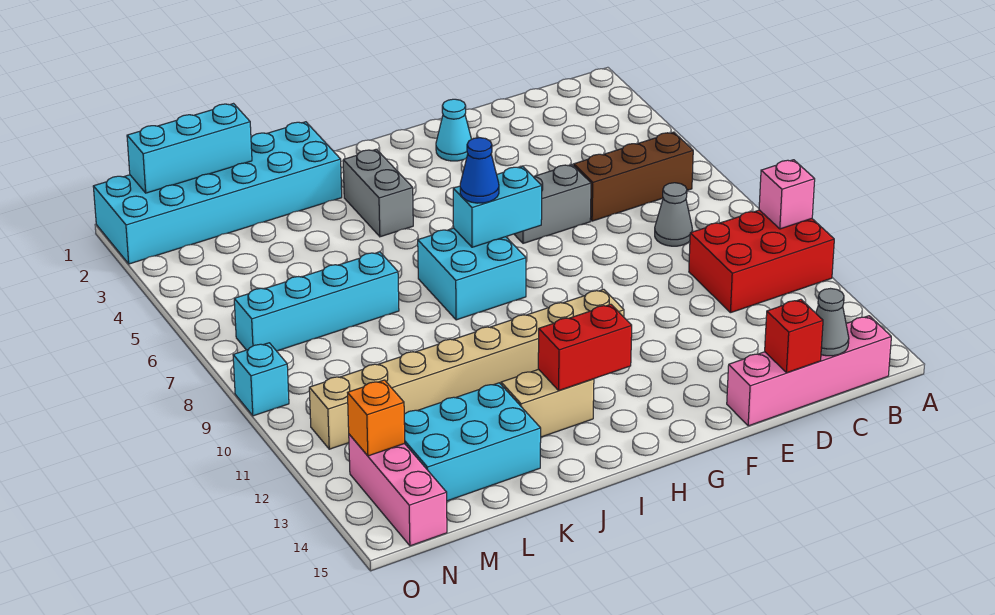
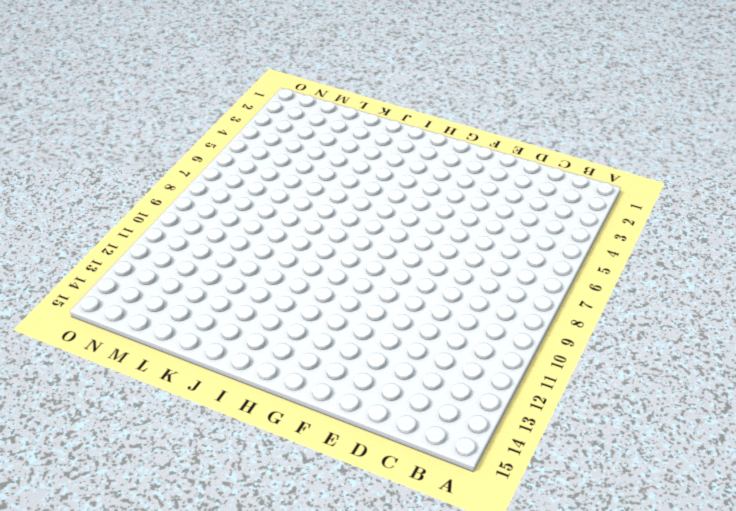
none -> red 2x3 brick [689,210,834,313]
none -> brown 1x3 brick [574,132,693,221]
none -> pink 1x4 brick [727,316,891,426]

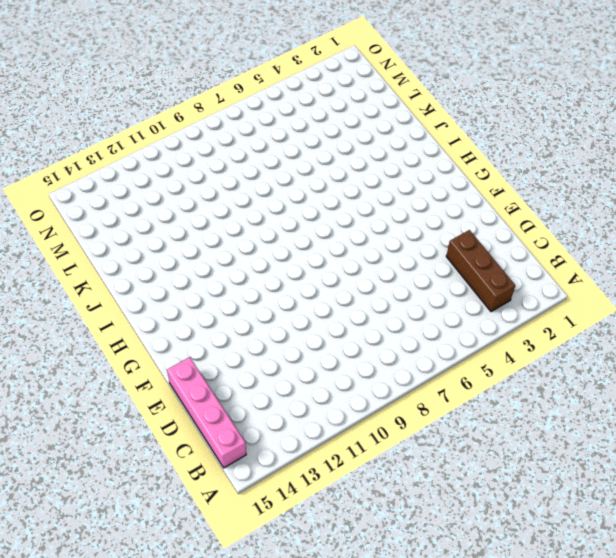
brown 1x3 brick [446,230,515,312] -> brown 1x3 brick moved to [574,132,693,221]
none -> red 2x3 brick [689,210,834,313]
none -> grey 1x1 cone [655,183,693,246]
none -> grey 1x2 brick [514,164,591,243]

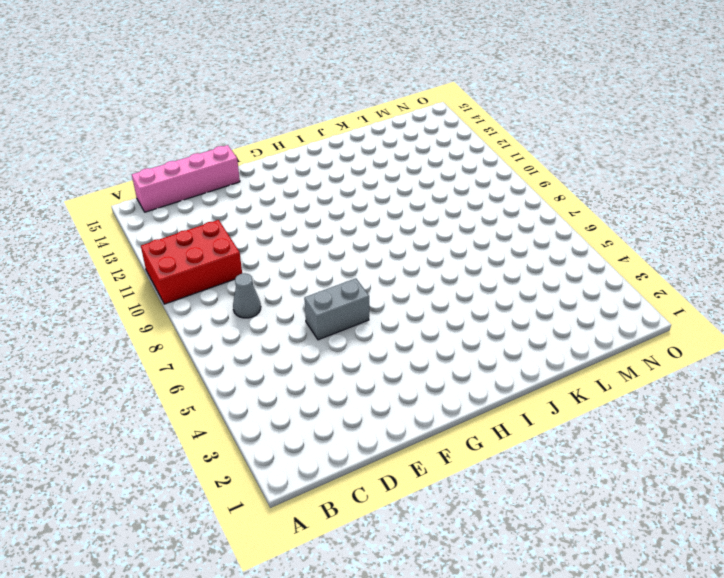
none -> brown 1x3 brick [574,132,693,221]
none -> cyan 1x1 cone [436,99,471,161]
none -> tan 1x8 brick [309,289,624,449]

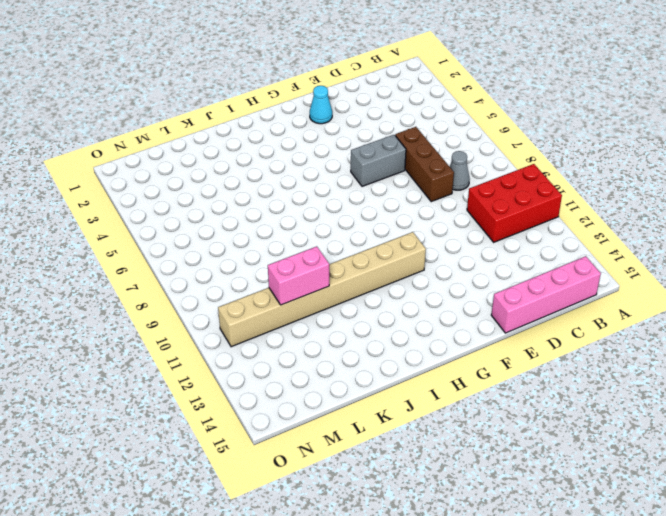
brown 1x3 brick [395,127,454,202] -> brown 1x3 brick turned to [574,132,693,221]
pink 1x2 brick [268,246,329,305] -> none
none -> cyan 2x2 brick [418,228,526,320]
none -> grey 1x2 brick [343,149,413,237]
none -> tan 1x2 brick [501,369,594,437]

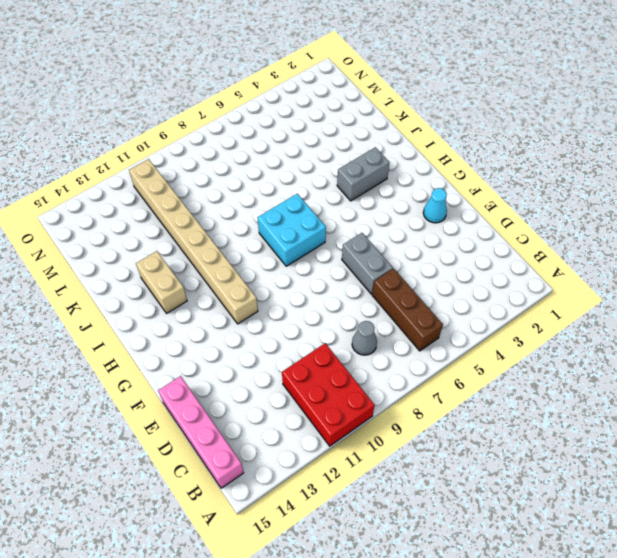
none -> cyan 2x6 brick [93,122,342,264]
none -> cyan 1x4 brick [234,252,399,351]
none -> cyan 2x3 brick [404,383,541,501]

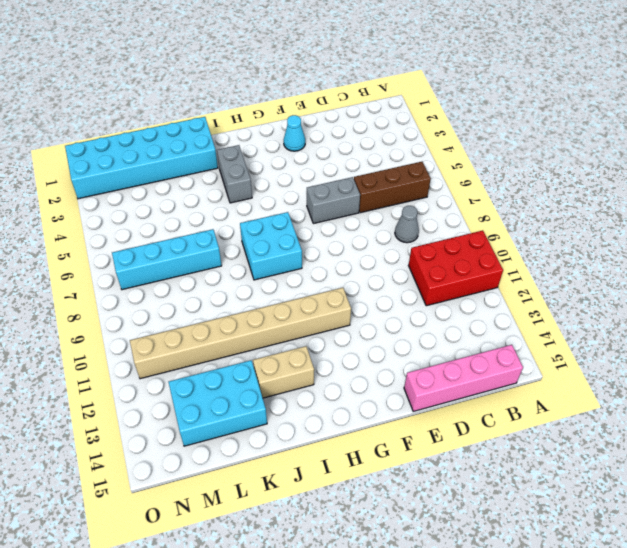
none -> pink 1x3 brick [349,434,447,546]
none -> cyan 1x1 brick [233,343,289,416]
none -> pink 1x1 brick [759,160,815,229]

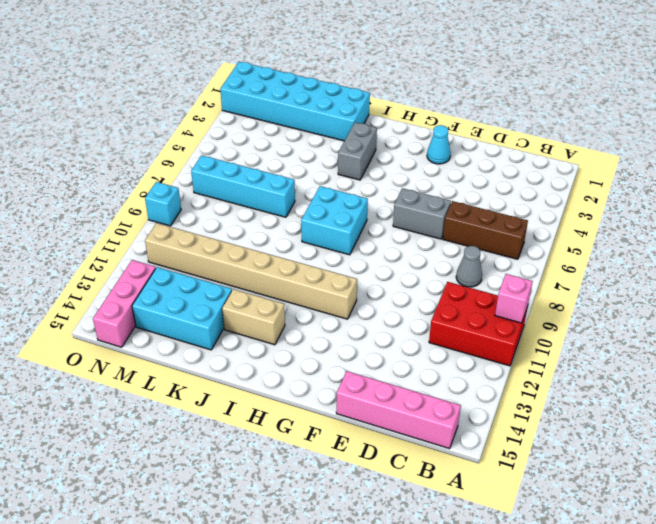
none -> grey 1x1 cone [816,289,849,356]
none -> red 1x1 brick [765,299,823,373]
none -> cyan 1x2 brick [453,166,542,247]

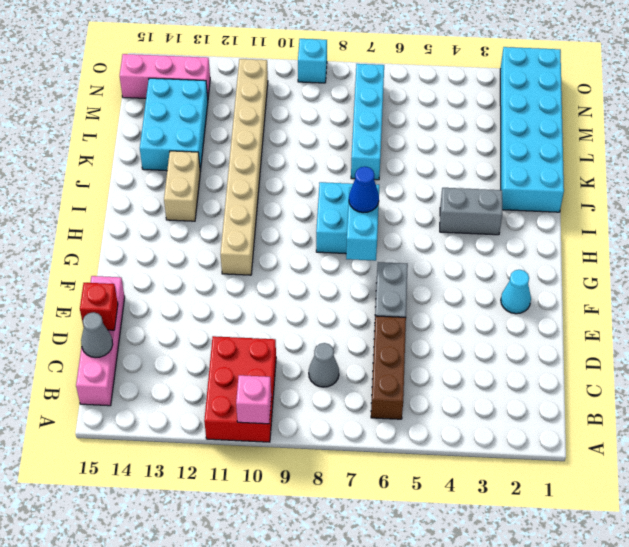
none -> red 1x2 brick [538,304,632,391]
none -> cyan 1x3 brick [127,104,252,193]
none -> orange 1x1 brick [348,380,405,456]

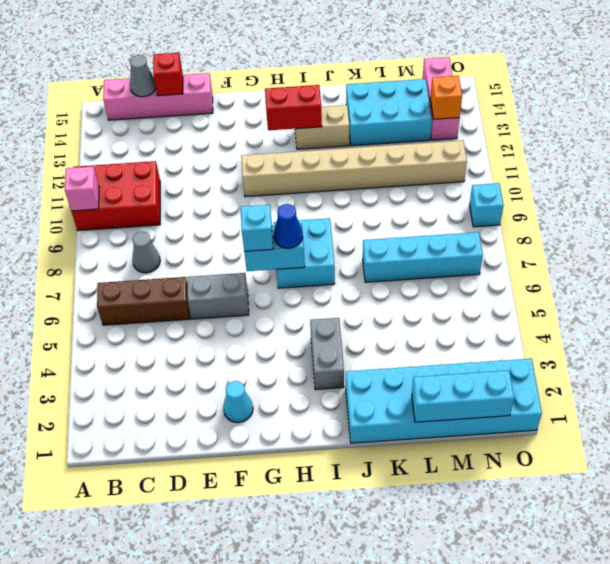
cyan 1x1 brick [241,204,273,251] -> none

